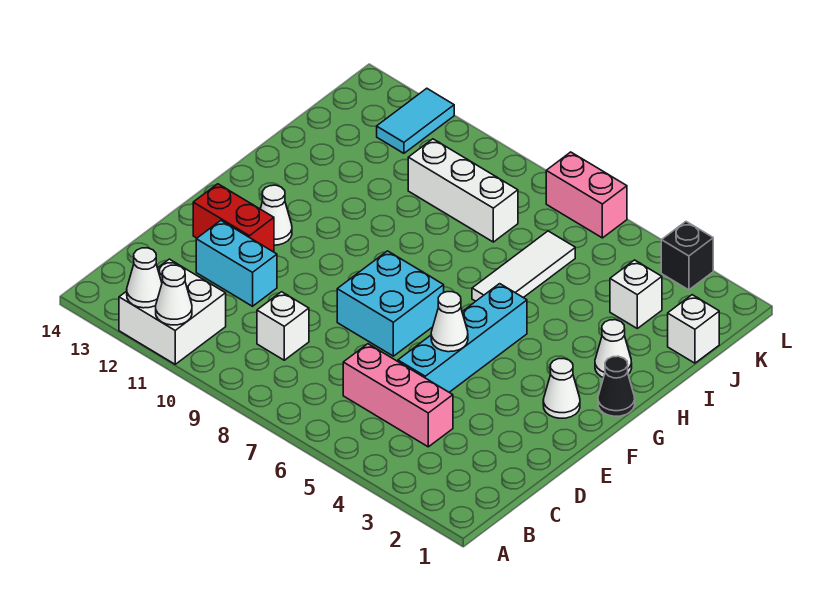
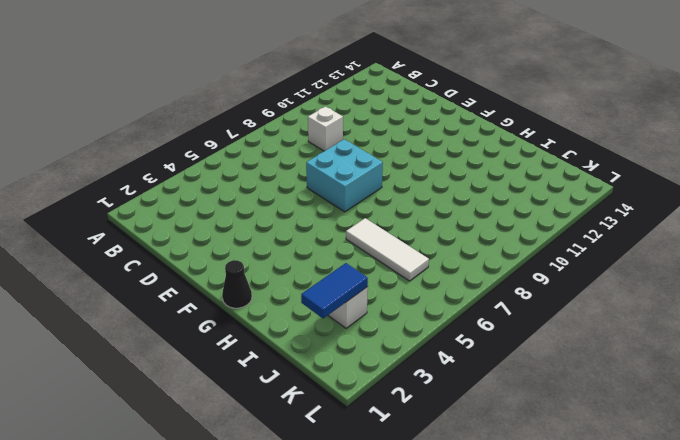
blue 1x2 tile [301,263,368,318] -> none
none -> white 2x2 brick [119,259,226,364]
none -> pink 1x3 brick [343,344,453,447]
none -> cyan 1x4 brick [398,284,527,392]

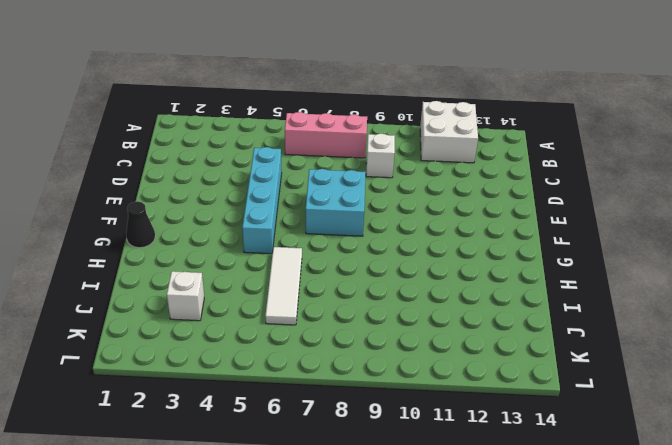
pink 1x3 brick [285,112,367,158] -> pink 1x3 brick moved to [343,344,453,447]
none -> cyan 1x2 brick [196,221,277,306]
none -> red 1x2 brick [193,184,274,252]
none -> white 1x1 cone [543,359,580,418]

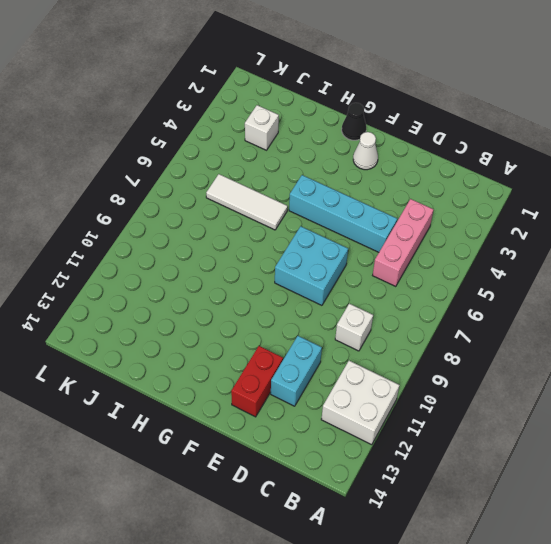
none -> white 1x1 cone [260,185,292,245]
none -> white 1x1 cone [595,320,632,378]
none -> white 1x1 brick [668,295,719,363]

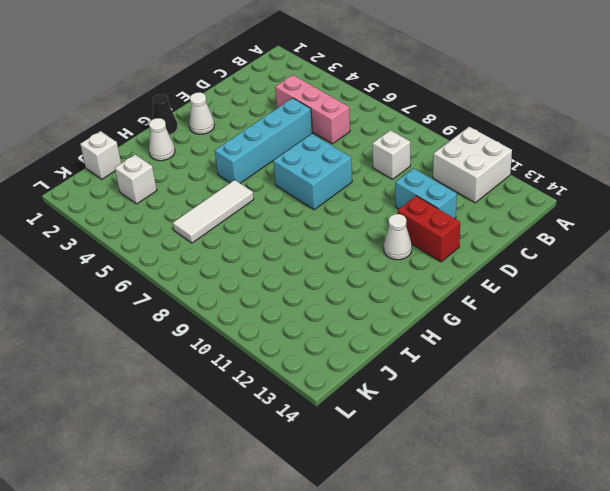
none -> white 1x3 brick [408,139,518,242]
none -> cyan 1x2 tile [377,88,454,153]
none -> black 1x1 brick [661,222,713,290]

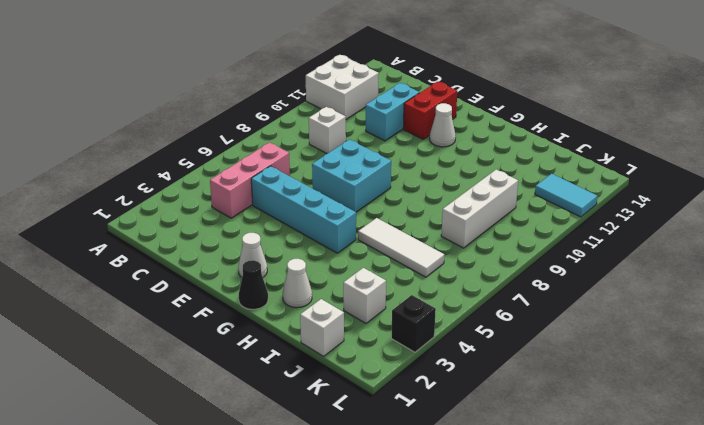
none -> pink 1x2 brick [546,152,627,238]
none -> white 1x1 cone [156,265,192,325]
none -> white 1x1 cone [127,248,162,308]

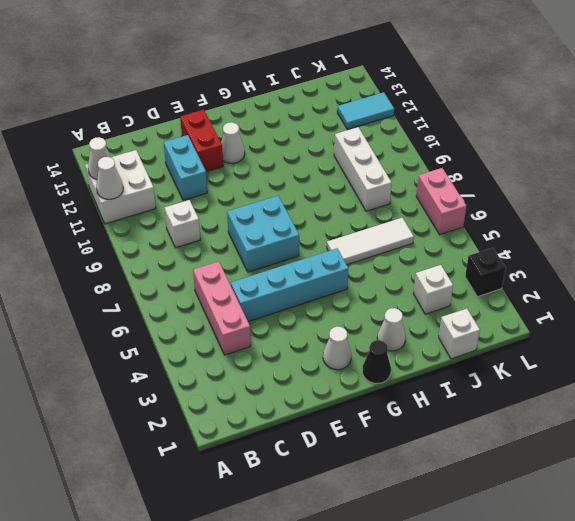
none -> white 1x1 cone [431,292,468,352]

